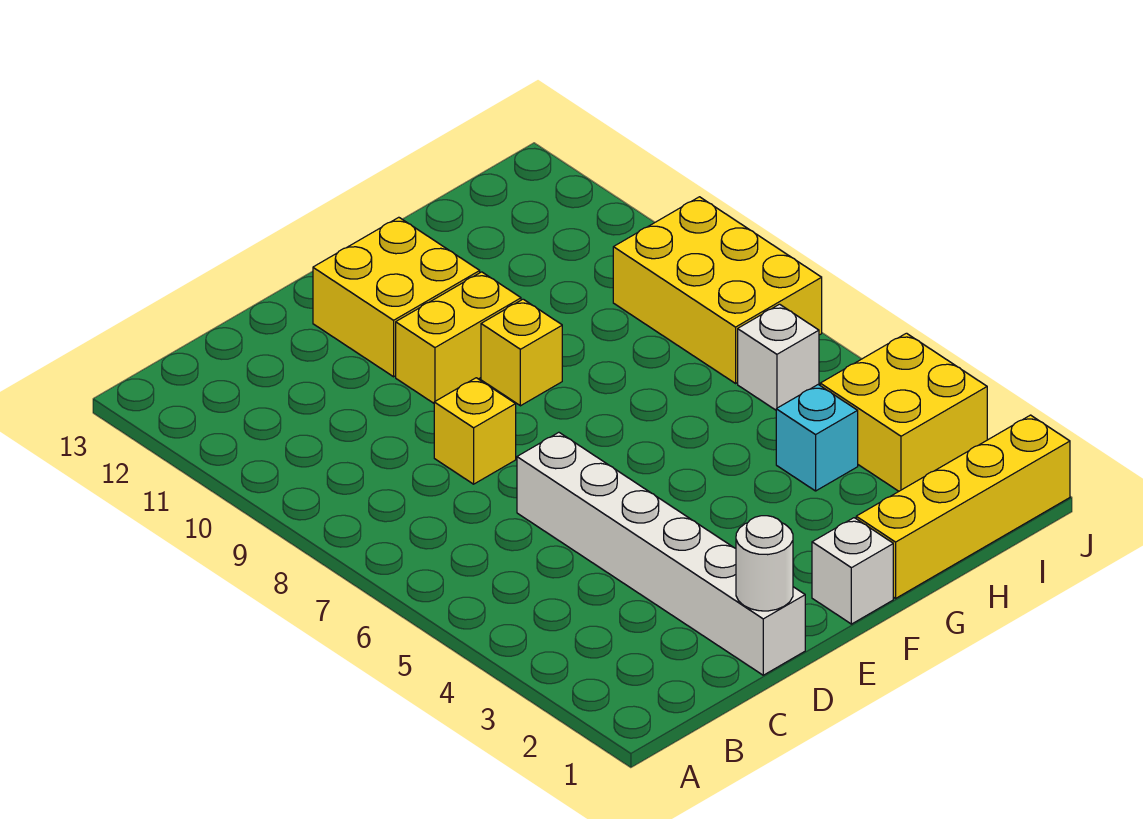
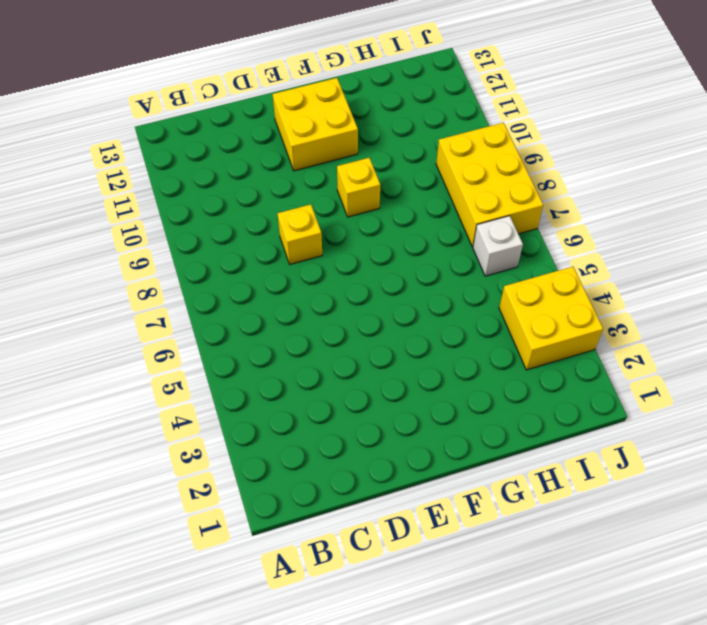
none -> white 1x6 brick [517,432,805,675]
none -> yellow 1x2 brick [396,272,521,403]
none -> white 1x1 brick [812,518,893,624]

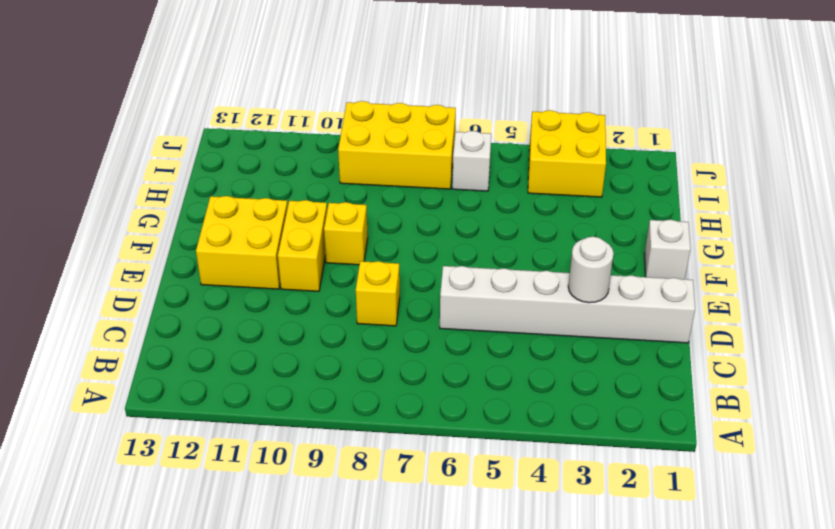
white 1x1 round brick [568,237,614,303] -> white 1x1 round brick moved to [736,516,793,611]
none -> yellow 1x4 brick [856,415,1070,598]
none -> cyan 1x1 brick [776,385,858,491]

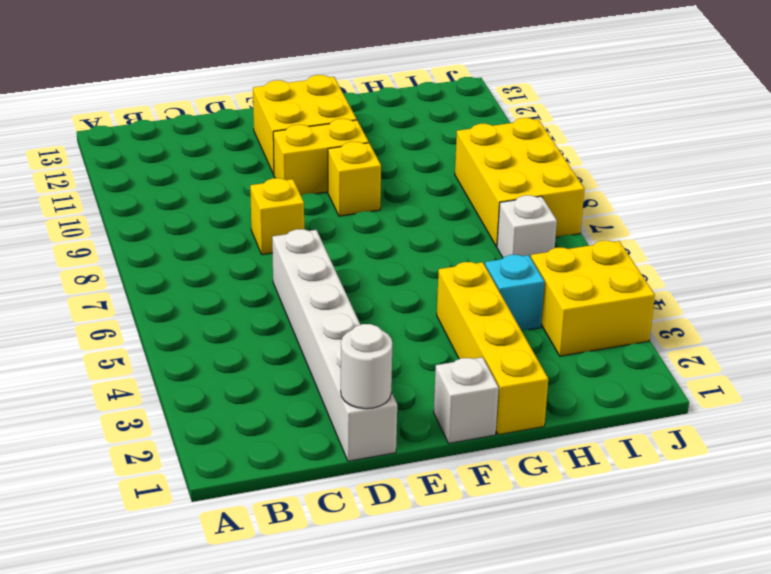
yellow 1x4 brick [437,262,548,435] -> yellow 1x4 brick turned to [856,415,1070,598]

